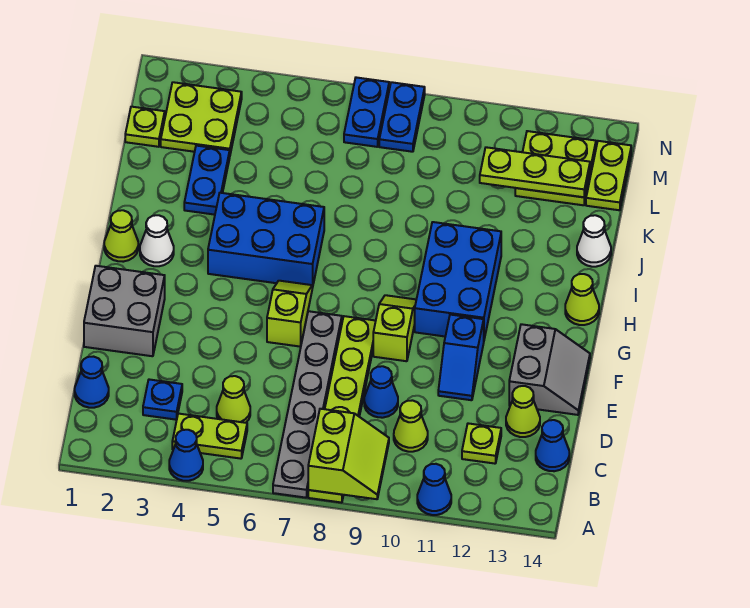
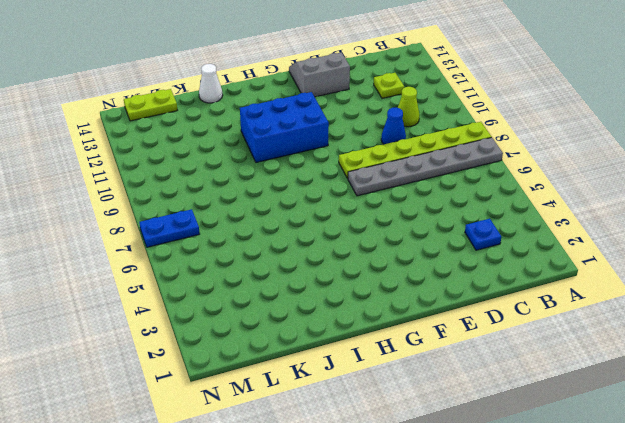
none -> blue 1x1 cone [169,430,203,481]
none -> blue 1x1 cone [417,464,451,515]
none -> lime 1x2 plate [172,414,247,459]
none -> blue 1x1 cone [75,357,109,408]

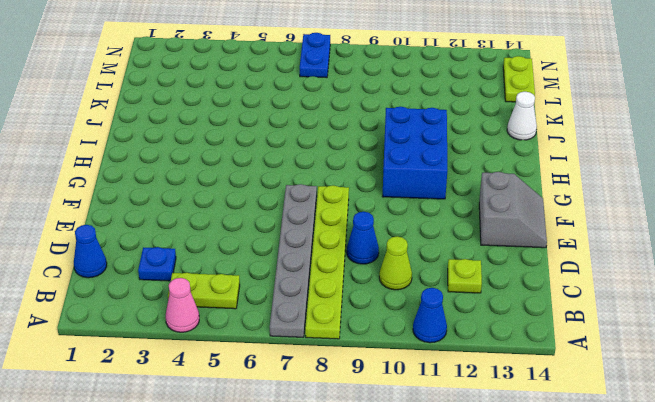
pink 1x1 cone [166,278,199,332] -> blue 1x1 cone [169,430,203,481]
none -> lime 1x1 cone [217,376,250,423]
none -> blue 1x1 cone [536,420,569,471]
none -> lime 1x1 cone [506,386,540,437]
none -> grey 2x2 brick [84,266,165,356]

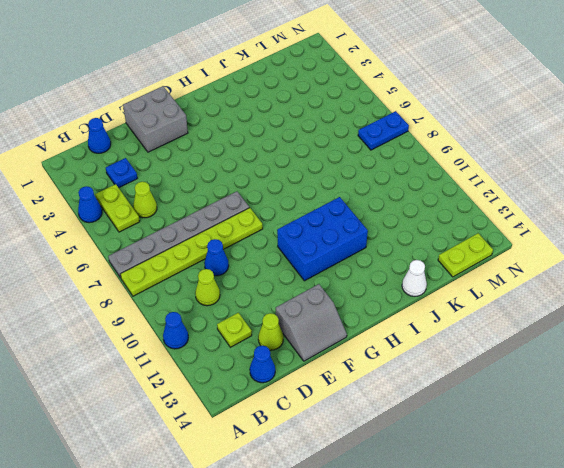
none -> blue 1x2 slope [438,315,484,400]
none -> lime 1x2 slope [267,281,312,347]
none -> lime 1x2 slope [373,295,416,361]
none -> lime 1x1 cone [104,210,138,262]

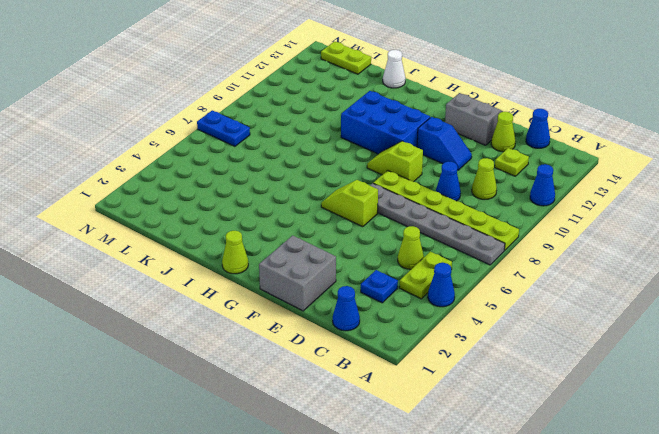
none -> white 1x1 cone [140,215,174,266]
none -> blue 2x3 brick [208,193,324,288]
none -> lime 1x1 cone [565,274,599,325]
none -> blue 1x2 plate [184,146,230,215]

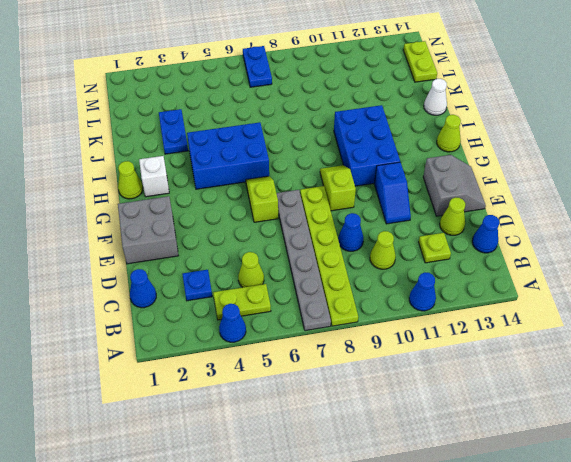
white 1x1 brick [139,156,169,197] -> white 1x1 cone [140,215,174,266]
none -> lime 1x1 plate [125,107,165,147]
none -> lime 2x2 plate [161,82,242,154]
none -> lime 2x2 plate [515,131,596,205]
none -> blue 1x2 plate [379,82,425,152]

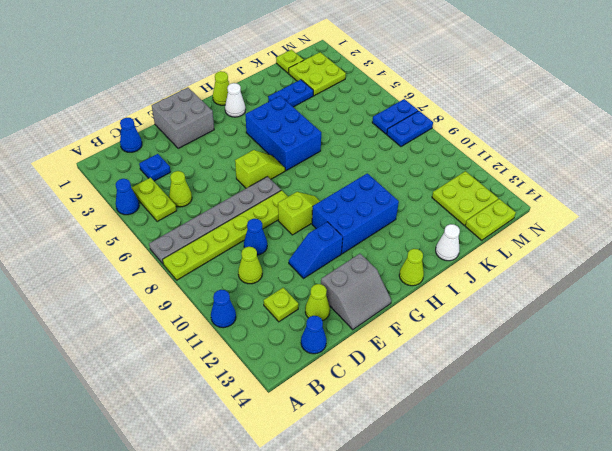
none -> lime 2x2 slope [308,409,389,499]
none -> lime 1x3 plate [480,147,590,197]

